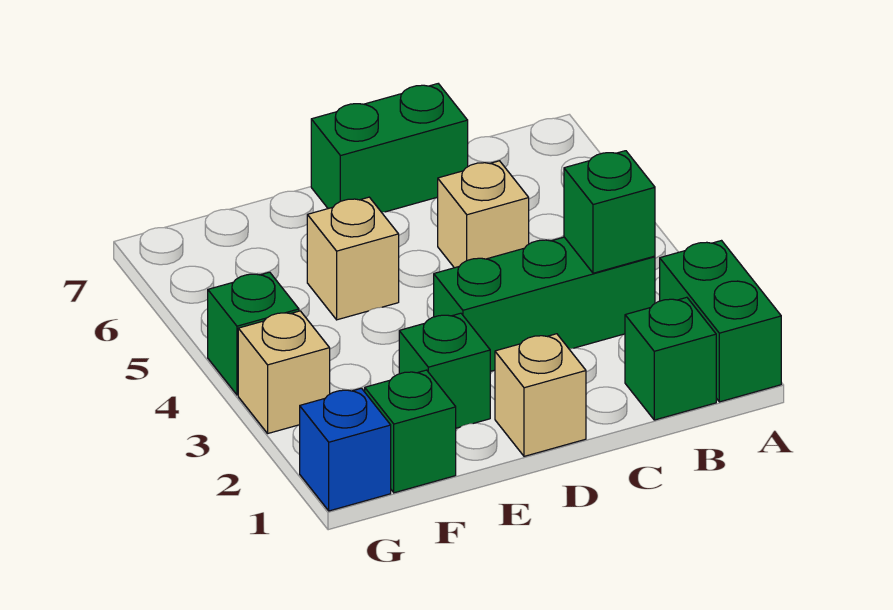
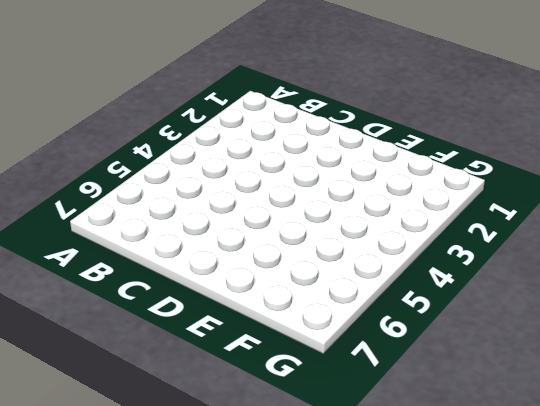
none -> green 1x2 brick [660,241,781,402]
none -> green 1x1 brick [625,297,716,420]
none -> green 1x3 brick [434,237,655,371]

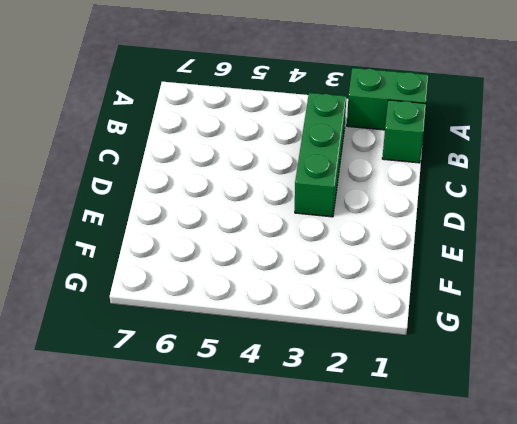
none -> tan 1x1 brick [438,161,529,268]
none -> green 1x2 brick [311,84,468,212]
none -> tan 1x1 brick [495,334,586,456]

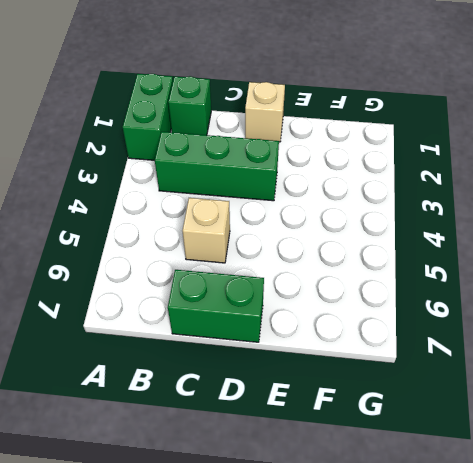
none -> green 1x1 brick [399,313,490,428]
none -> tan 1x1 brick [307,197,399,320]
none -> green 1x1 brick [365,370,456,493]

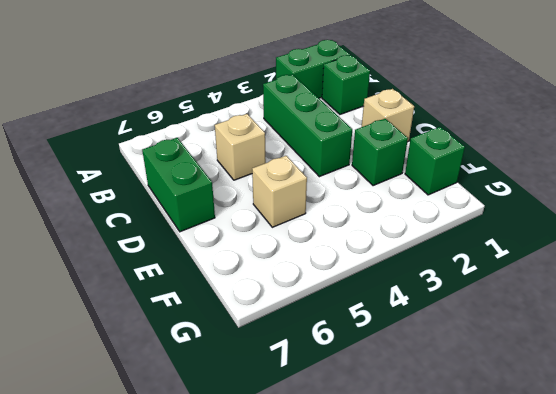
none -> blue 1x1 brick [300,388,391,511]
none -> tan 1x1 brick [238,311,330,433]
none -> green 1x1 brick [208,272,299,395]

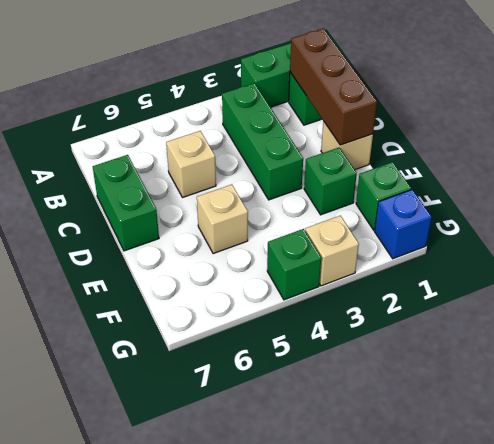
brown 1x3 brick [290,28,377,145] -> none
none -> green 1x1 brick [564,151,655,273]

